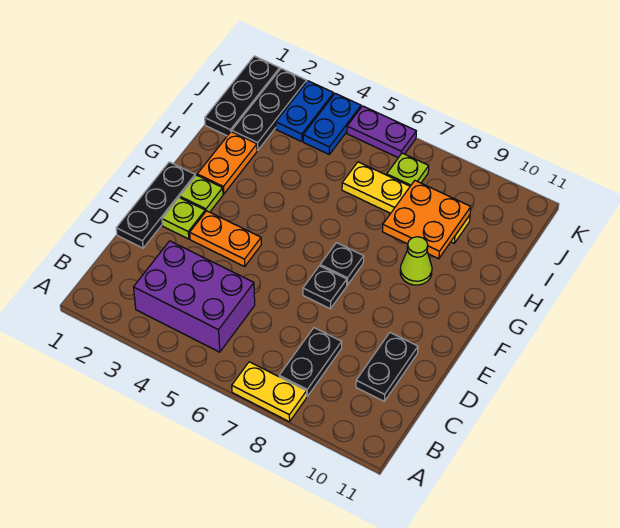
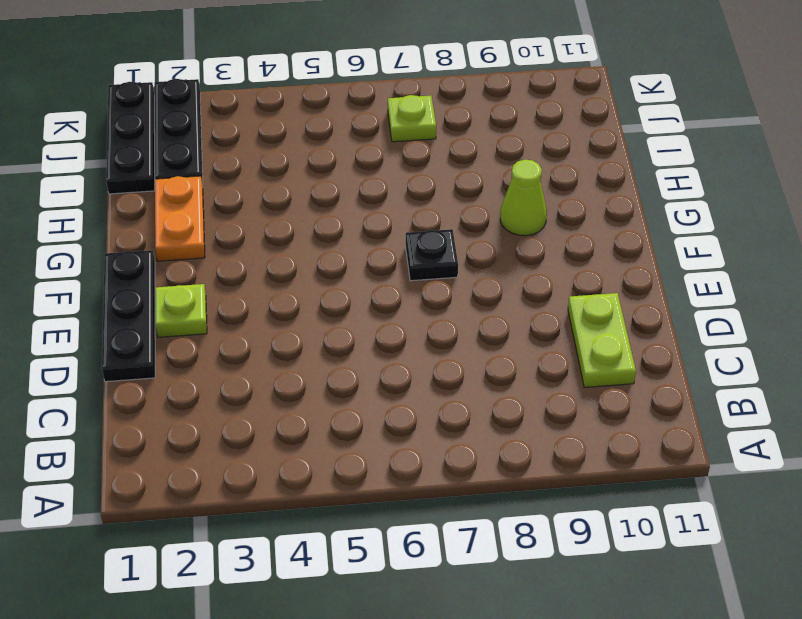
lime 1x2 plate [568,293,636,388] -> black 1x2 plate [356,333,418,401]
none -> yellow 1x2 plate [232,362,307,422]
none -> purple 2x3 brick [133,241,255,352]
none -> black 1x2 plate [279,328,342,396]

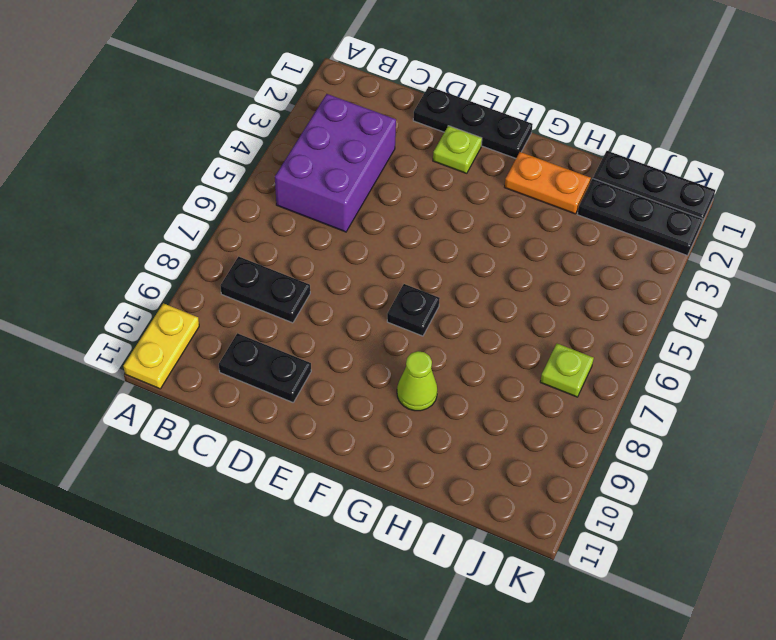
yellow 1x2 plate [123,303,199,389] -> yellow 1x2 plate moved to [232,362,307,422]
none -> orange 1x2 plate [190,211,261,266]
none -> black 1x1 plate [303,266,347,309]
none -> lime 1x1 plate [180,175,223,212]

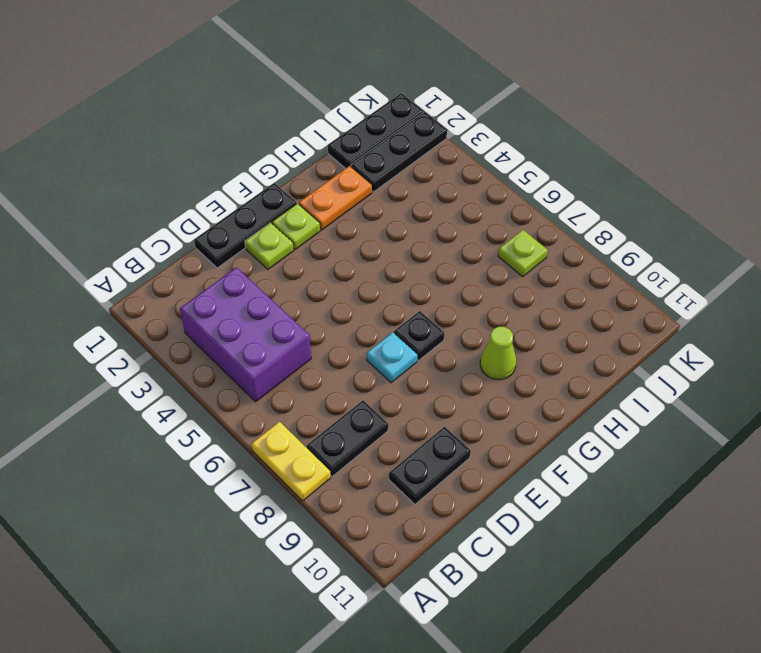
cyan 1x1 plate [367,332,417,383] -> black 1x1 plate [303,266,347,309]
none -> orange 1x2 plate [190,211,261,266]
none -> yellow 1x4 plate [342,162,470,243]
none -> blue 1x2 plate [276,81,334,142]

